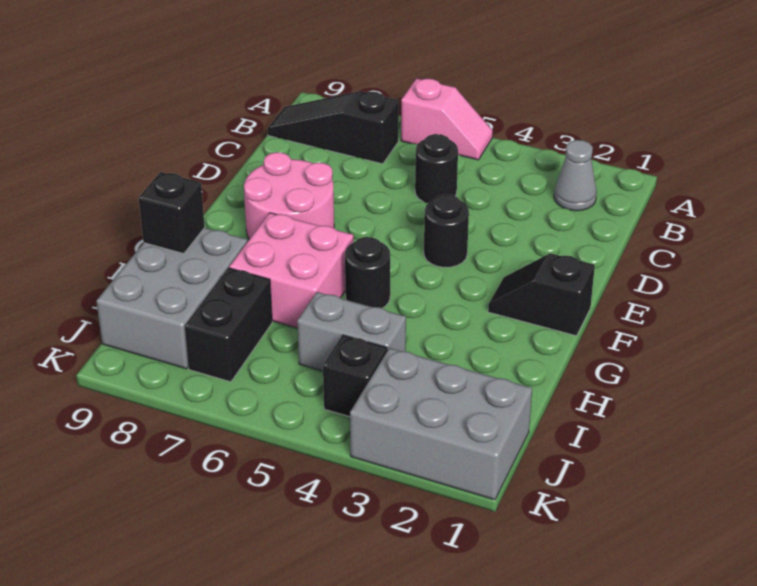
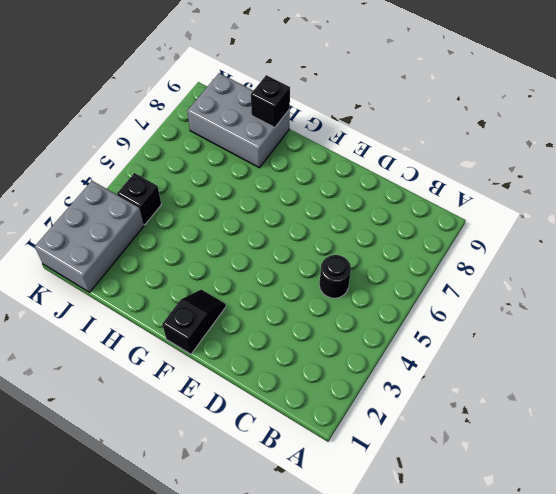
none -> pink 1x2 slope [401,79,493,160]
none -> grey 1x1 cone [554,140,597,211]
none -> black 1x3 slope [268,91,399,164]

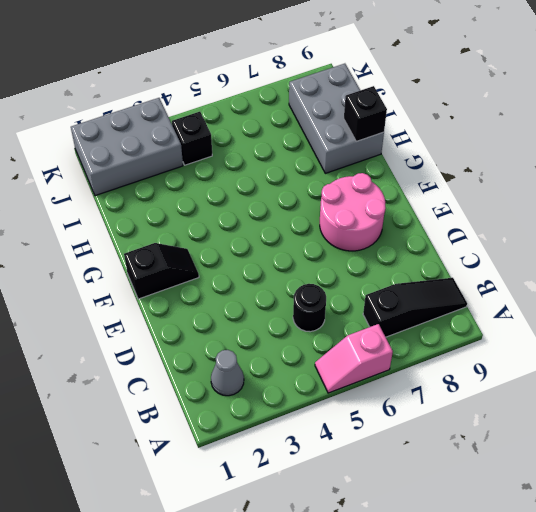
none -> black 1x1 round brick [424,194,469,267]
none -> black 1x1 round brick [345,237,390,308]
none -> pink 2x2 brick [229,213,354,328]

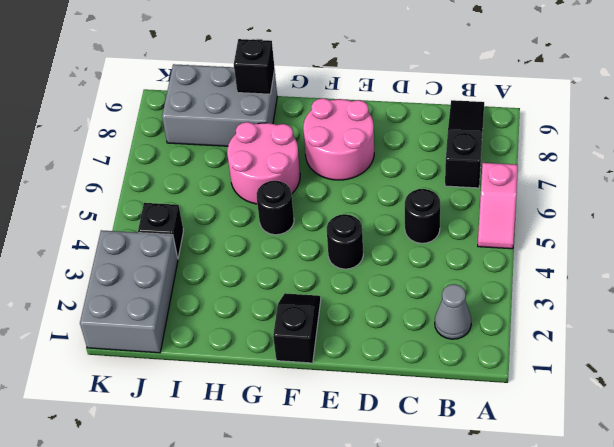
pink 2x2 round brick [227,122,300,204] -> pink 2x2 brick [229,213,354,328]
none -> grey 1x2 brick [297,292,406,371]
none -> black 1x2 brick [185,268,272,382]

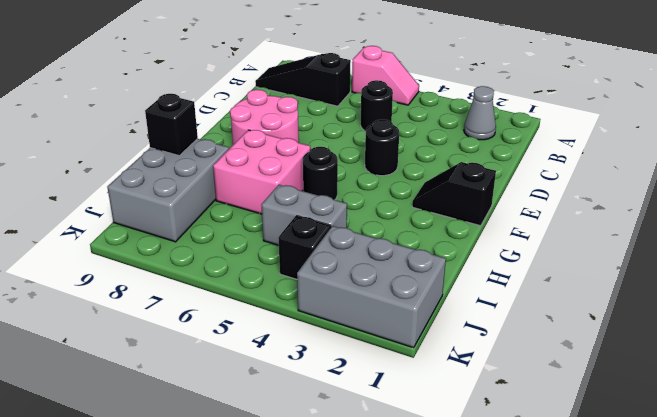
none -> black 1x2 brick [185,268,272,382]

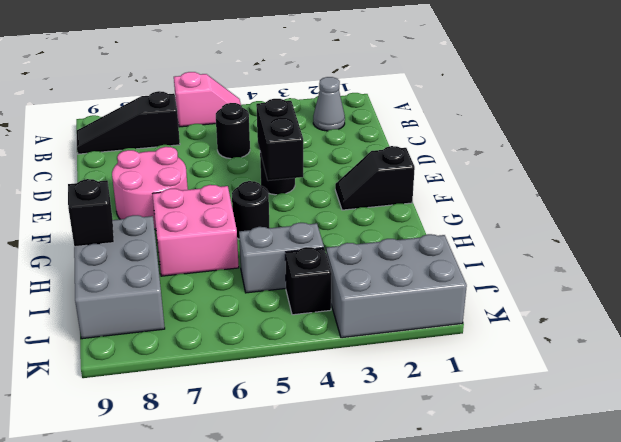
black 1x2 brick [256,99,303,181] -> black 1x2 brick moved to [185,268,272,382]

